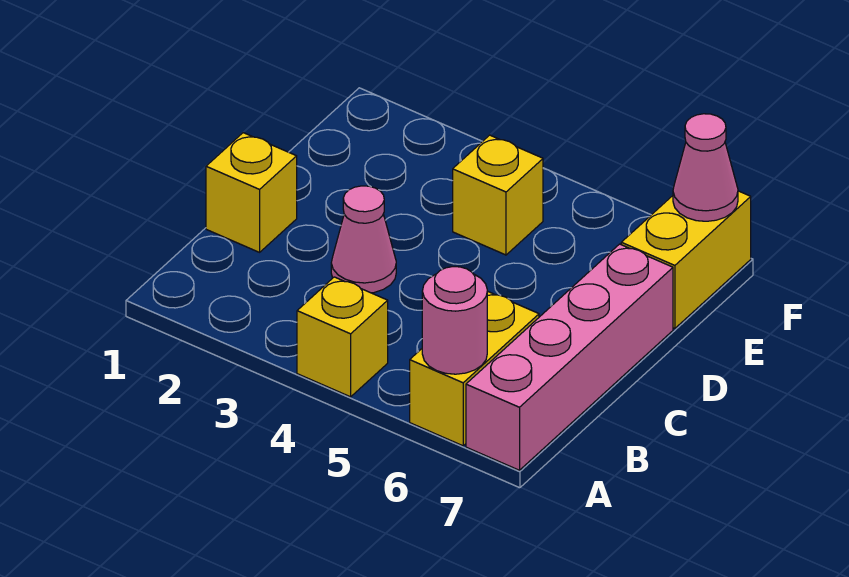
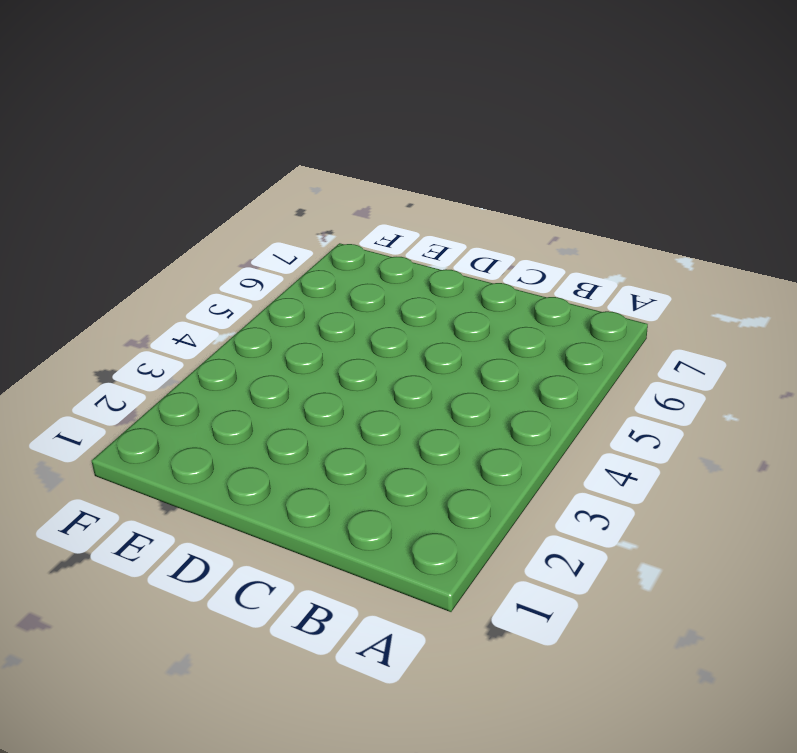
none -> yellow 1x1 brick [297,277,388,397]
none -> yellow 1x2 brick [410,291,539,446]

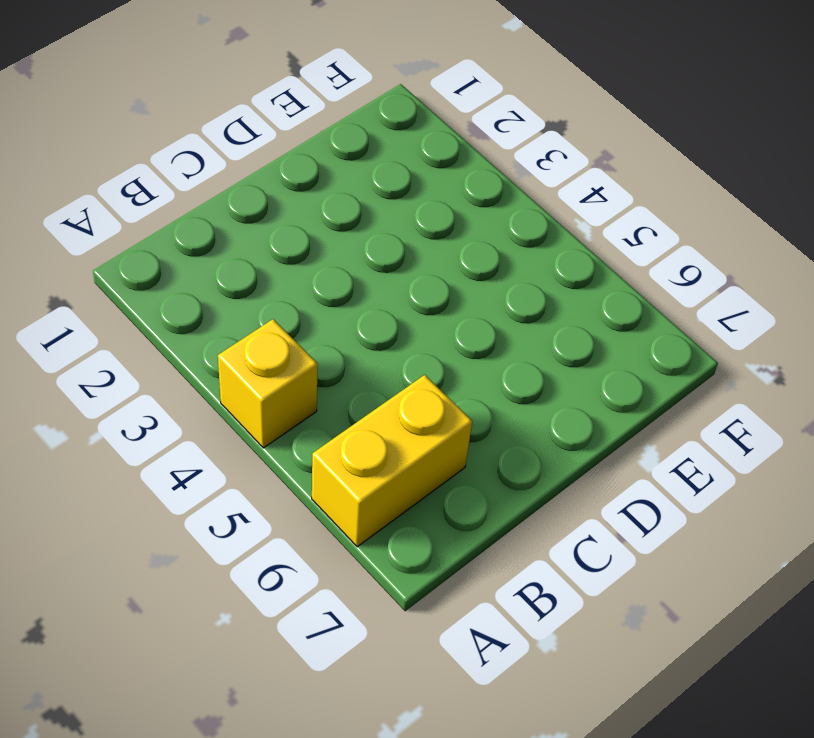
none -> pink 1x4 brick [466,244,673,470]
none -> yellow 1x1 brick [206,133,297,252]

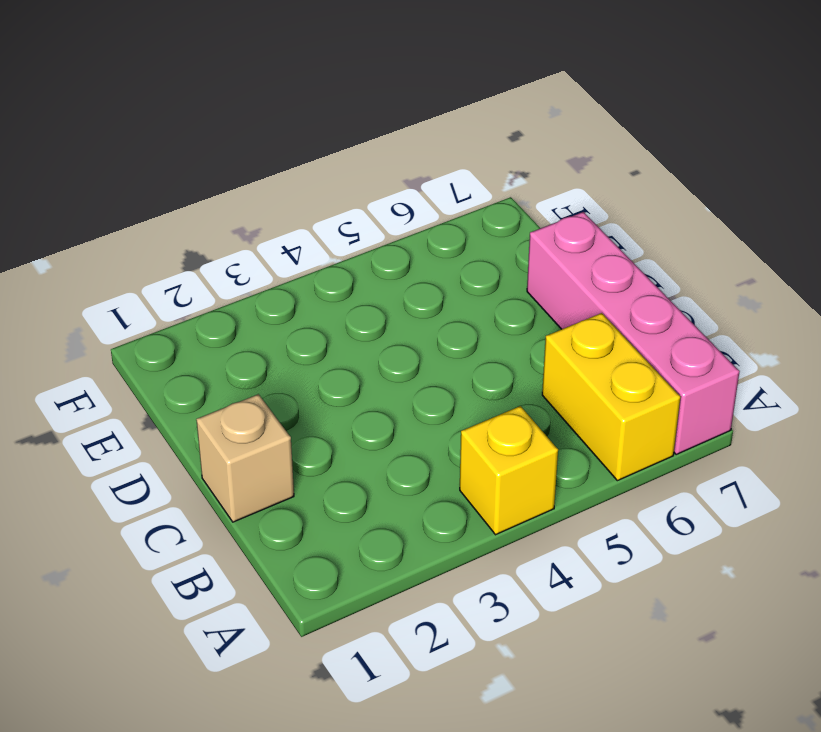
tan 1x1 brick [196,394,294,522] -> yellow 1x1 brick [206,133,297,252]
none -> pink 1x1 cone [331,186,396,293]
none -> yellow 1x1 brick [453,135,543,255]

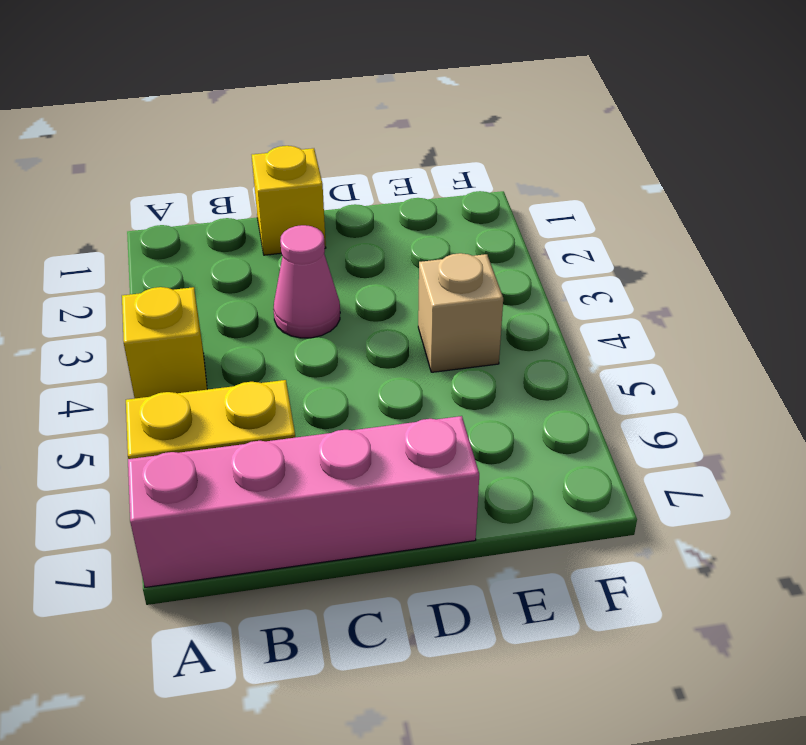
tan 1x1 brick [418,253,503,372] -> yellow 1x1 brick [453,135,543,255]
none -> yellow 1x2 brick [621,191,751,328]
none -> pink 1x1 round brick [422,267,487,374]

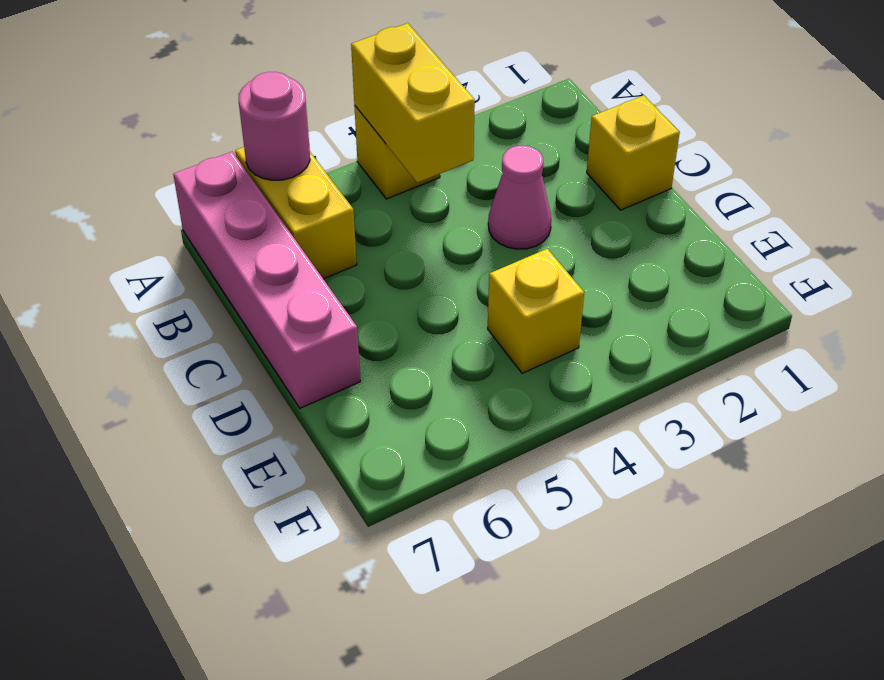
yellow 1x2 brick [351,23,475,183] -> yellow 1x2 brick moved to [621,191,751,328]
none -> pink 1x1 cone [673,114,738,221]

